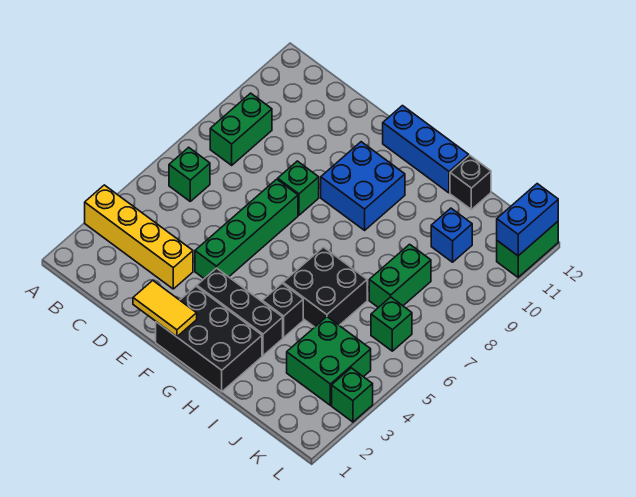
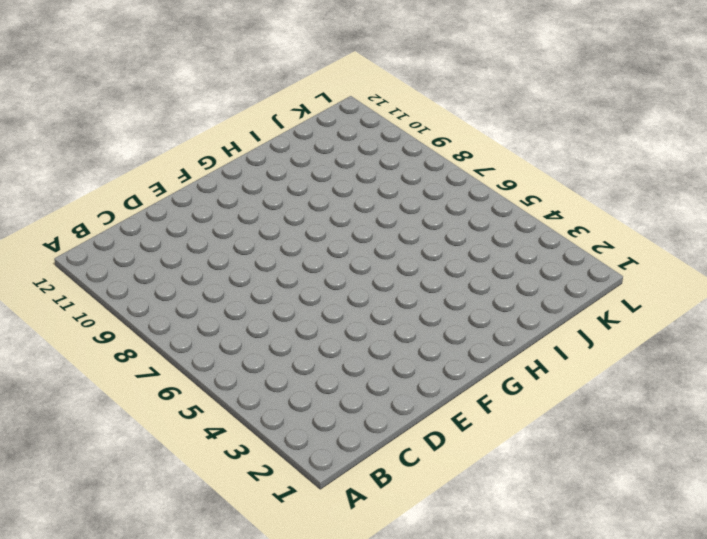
none -> yellow 1x4 brick [85,185,193,289]
none -> green 1x1 brick [169,147,210,201]
none -> green 1x2 brick [210,93,272,165]

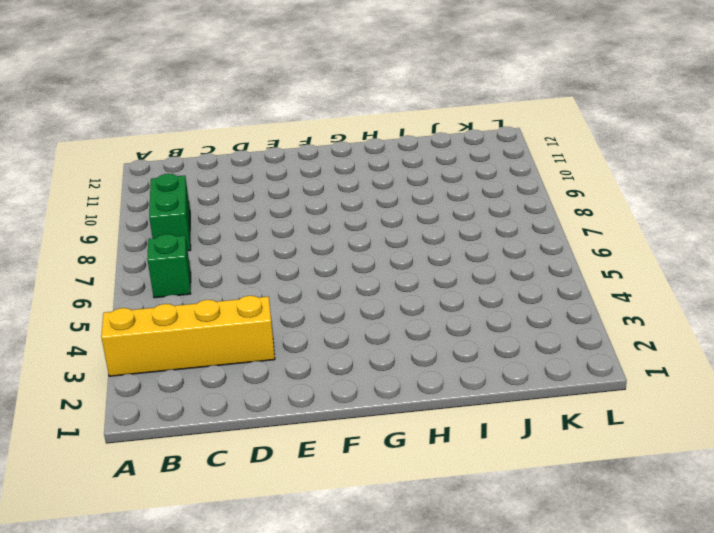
none -> green 1x4 brick [195,179,298,279]
none -> green 1x1 brick [278,161,319,215]
none -> black 2x3 brick [156,286,262,392]

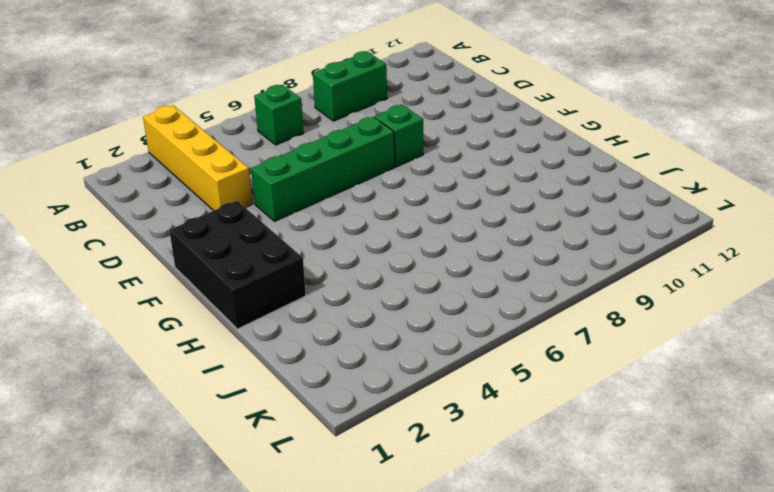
none -> black 1x3 brick [197,268,283,355]
none -> blue 2x2 brick [321,142,405,230]
none -> blue 1x3 brick [383,106,469,193]

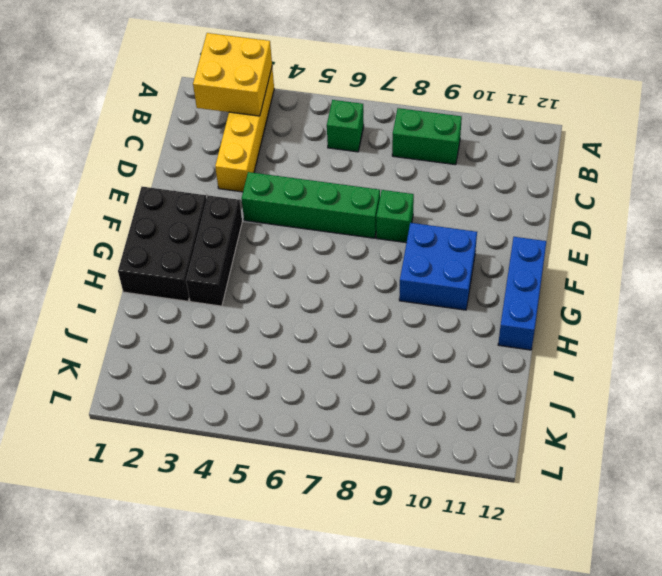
yellow 2x2 brick [193,33,272,116] -> none
none -> black 1x1 brick [262,283,303,337]
none -> black 2x2 brick [283,247,367,327]
none -> black 1x1 brick [450,155,491,209]

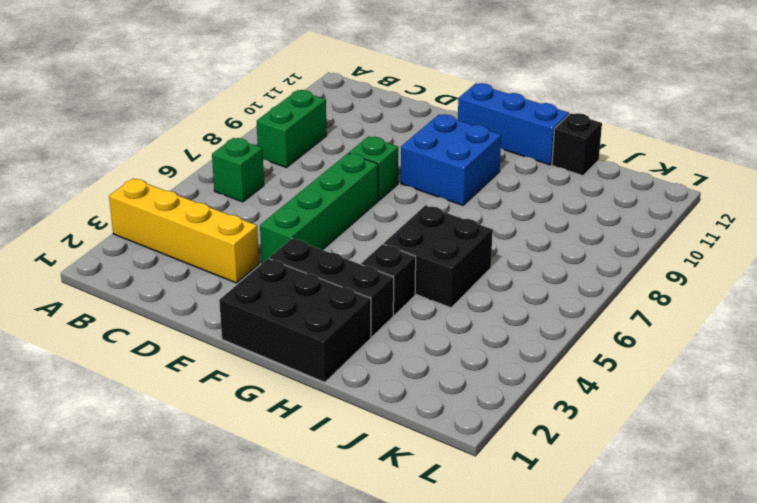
none -> green 2x2 brick [287,317,371,405]
none -> green 1x2 brick [369,244,431,308]
none -> blue 1x1 brick [431,208,472,262]

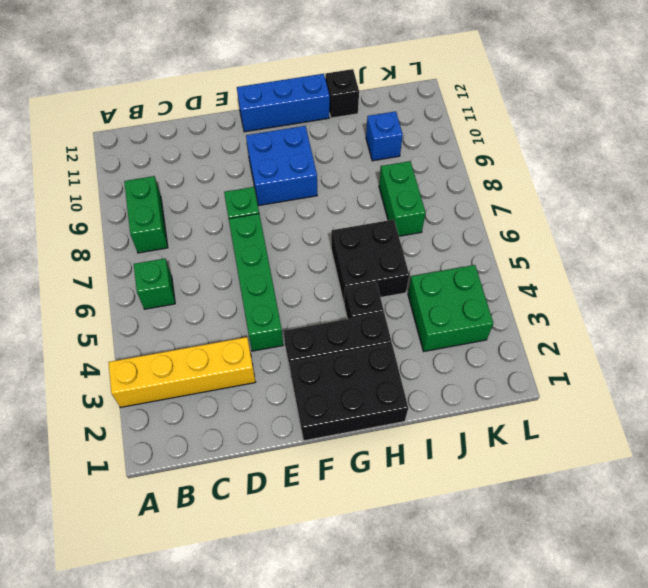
none -> green 1x1 brick [371,297,412,351]
none -> green 1x1 brick [332,368,373,422]
none -> green 1x2 brick [497,222,558,277]

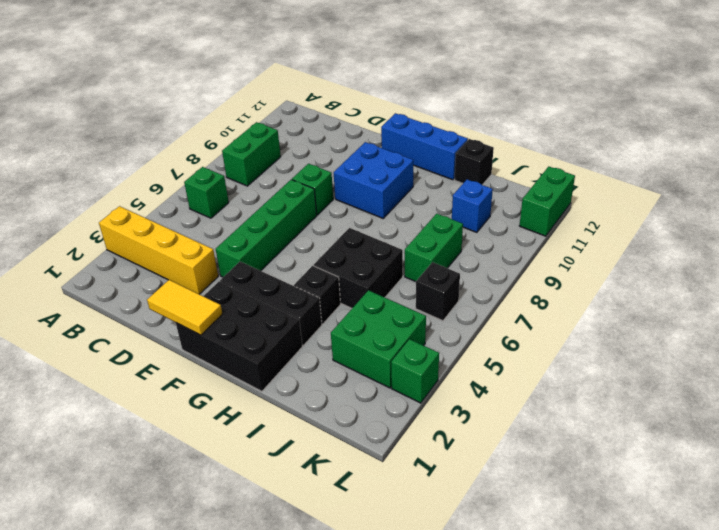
black 1x1 brick [416,262,460,321] -> green 1x1 brick [371,297,412,351]
none -> blue 1x2 brick [497,184,558,256]

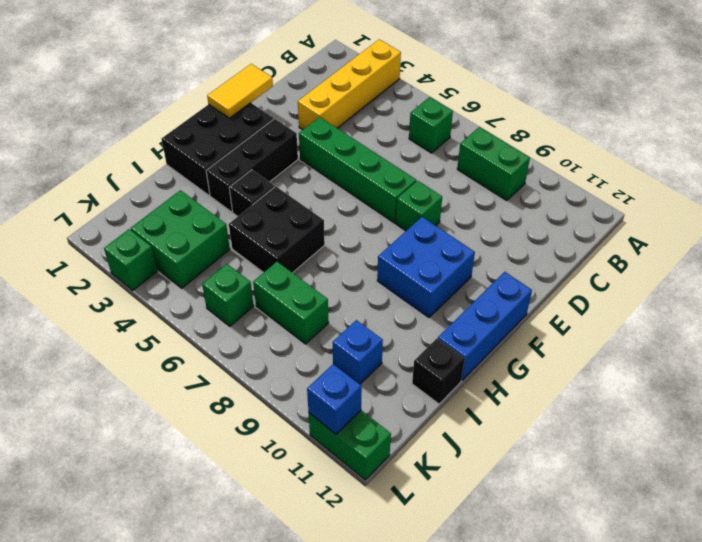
blue 1x1 brick [307,364,362,434] -> blue 1x2 brick [497,184,558,256]

